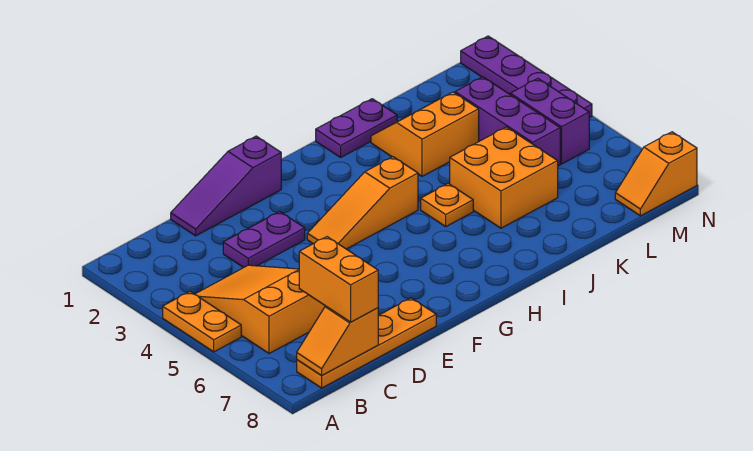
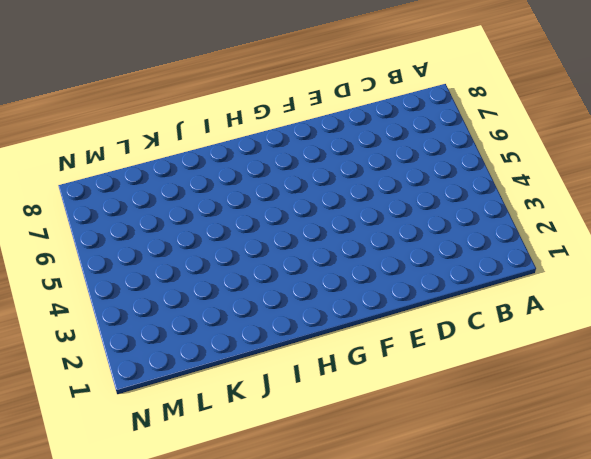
none -> orange 1x2 plate [163,292,241,352]
none -> orange 2x3 slope [195,265,325,354]
none -> orange 1x4 plate [297,298,436,388]

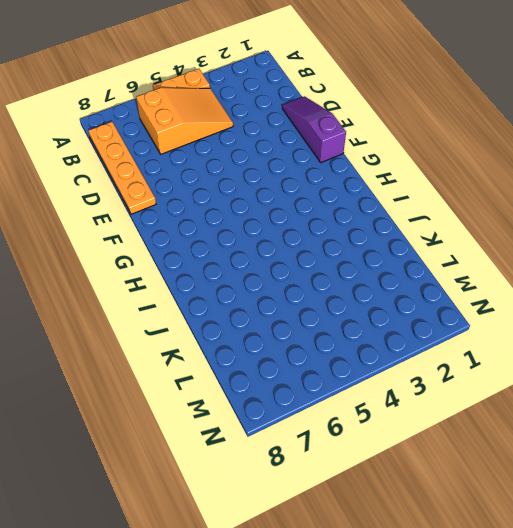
none -> purple 1x2 plate [223,212,305,268]
none -> orange 1x3 slope [307,157,418,249]
none -> purple 1x2 plate [316,99,397,157]

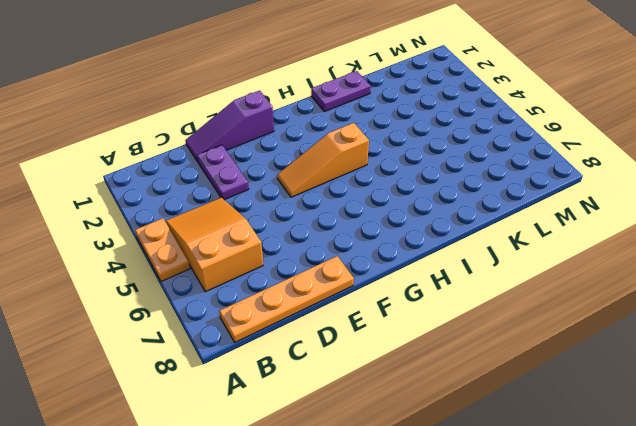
purple 1x2 plate [197,145,249,200] -> purple 1x2 plate turned to [223,212,305,268]
none -> orange 1x1 plate [421,183,473,227]
none -> orange 2x2 slope [371,92,479,176]
none -> orange 2x2 brick [450,127,558,228]

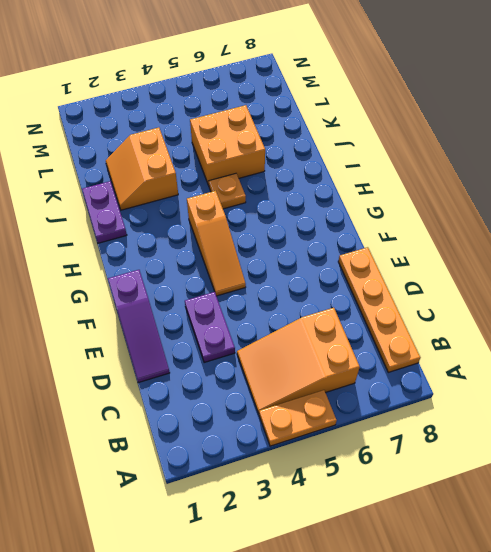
none -> purple 1x3 brick [455,77,560,166]
none -> purple 1x2 brick [510,79,589,164]
none -> orange 1x2 slope [615,132,697,216]

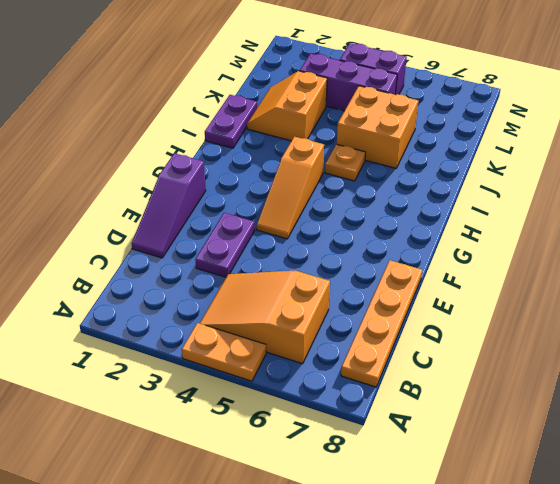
none -> orange 1x2 slope [615,132,697,216]
none -> purple 1x4 plate [461,36,592,118]
none -> orange 1x2 slope [297,306,379,376]

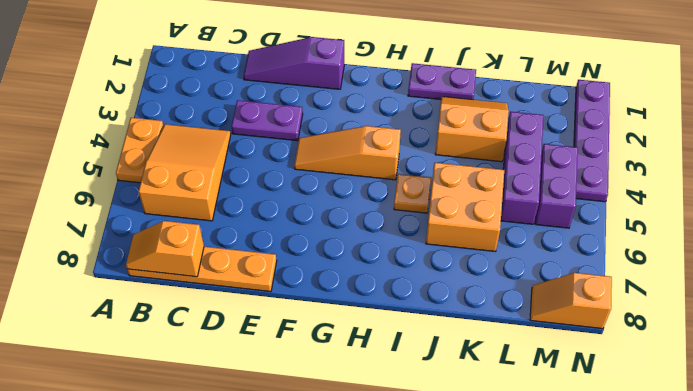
none -> orange 1x2 brick [299,237,378,322]

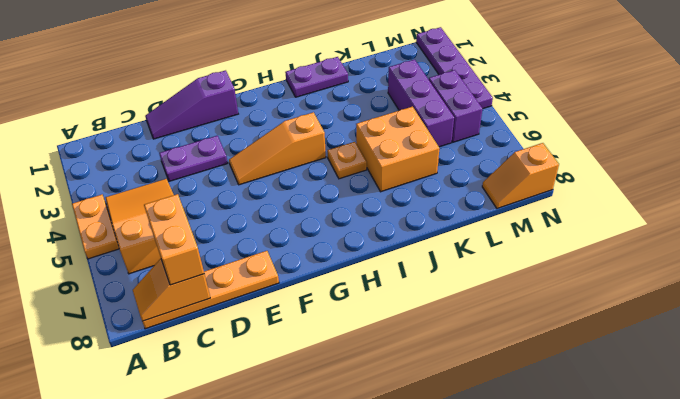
none -> orange 2x2 slope [371,92,479,176]

